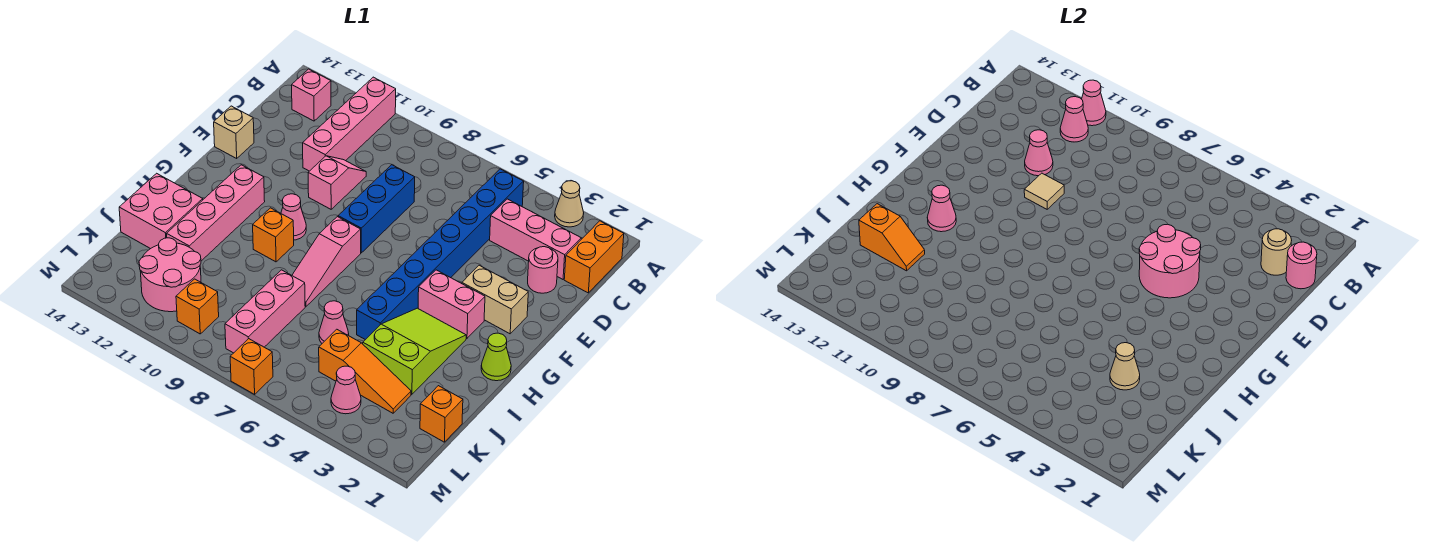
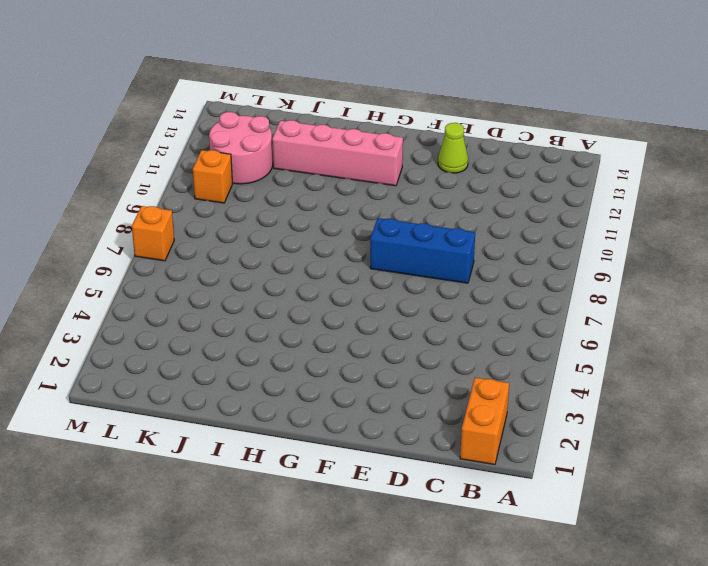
orange 1x2 brick [460,378,509,465] -> orange 1x2 brick turned to [564,221,624,293]
lime 1x1 cone [438,123,468,173] -> lime 1x1 cone moved to [481,333,511,381]
none -> tan 1x1 cone [555,181,584,227]
none -> pink 1x4 brick [303,77,396,171]
none -> blue 1x8 brick [357,169,524,340]
none -> pink 1x1 brick [292,69,331,121]

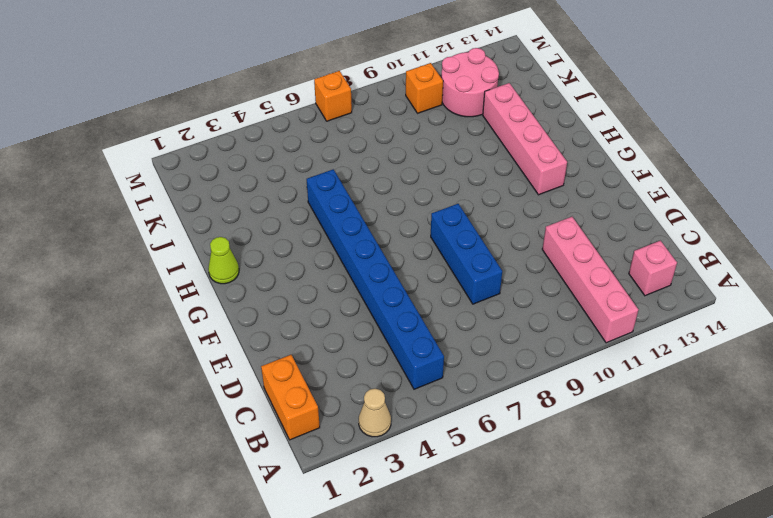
none -> pink 1x3 brick [490,199,581,279]
none -> pink 1x1 round brick [528,247,558,293]
none -> pink 1x2 slope [308,156,366,209]
none -> tan 1x1 brick [214,106,254,158]

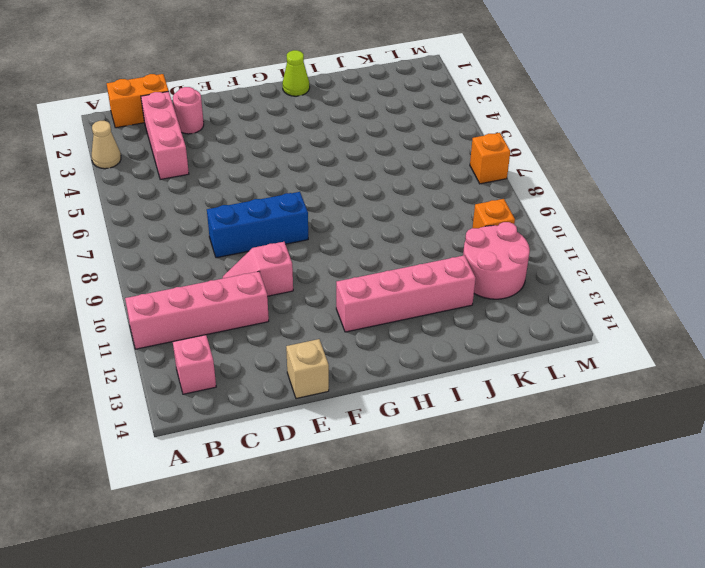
none -> blue 1x8 brick [357,169,524,340]
none -> tan 1x2 brick [462,265,528,334]
none -> pink 1x2 brick [418,270,485,338]
none -> pink 1x3 slope [292,217,361,306]

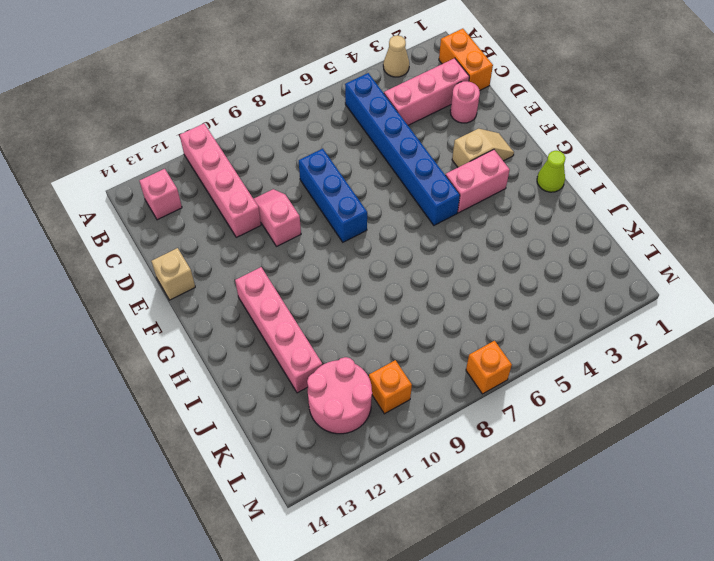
blue 1x6 brick [345,73,460,225] -> blue 1x8 brick [357,169,524,340]
tan 1x2 slope [452,129,514,167] -> tan 1x2 brick [462,265,528,334]
none -> pink 1x3 slope [292,217,361,306]
none -> pink 1x1 cone [281,194,306,240]
none -> lime 2x3 slope [363,308,466,394]
none -> orange 1x1 brick [253,208,294,262]

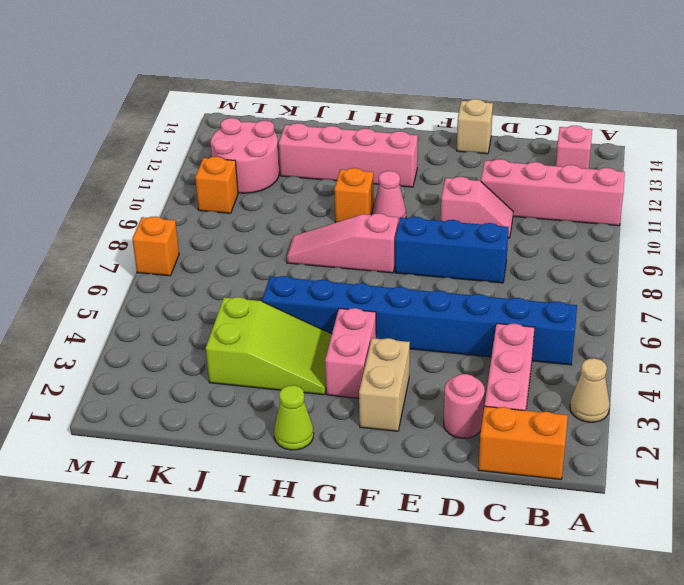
none -> pink 2x2 brick [119,173,203,249]
none -> pink 1x1 cone [319,301,349,343]
none -> pink 1x3 brick [225,270,305,353]
none -> orange 1x1 brick [420,386,463,442]

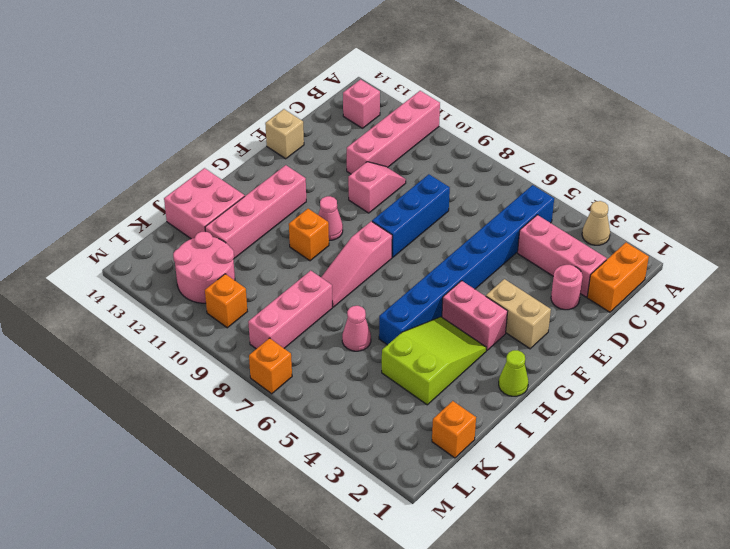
none -> orange 1x3 slope [319,329,411,413]
none -> pink 1x1 cone [331,366,361,414]
none -> pink 1x1 cone [1082,80,1106,126]
none -> pink 1x1 cone [1060,97,1088,142]

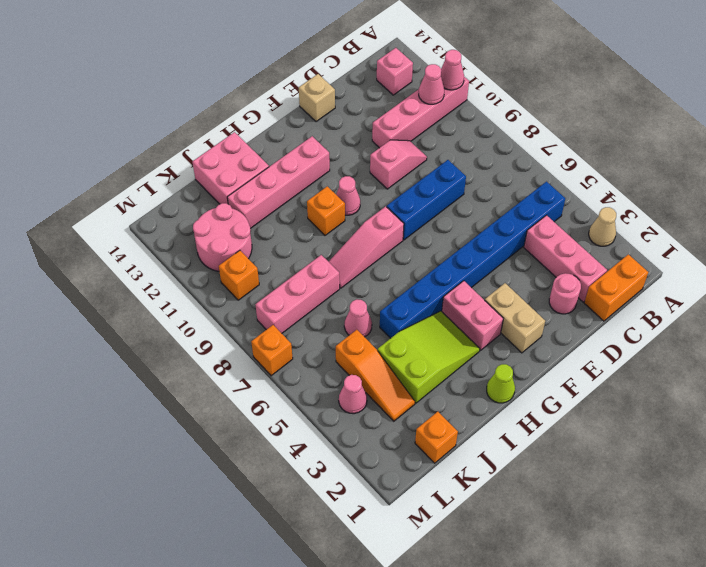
none -> pink 1x1 round brick [1286,242,1317,289]
none -> tan 1x1 round brick [1261,229,1292,275]
none -> pink 1x1 cone [1025,130,1053,176]
none -> pink 2x2 round brick [1139,224,1201,298]

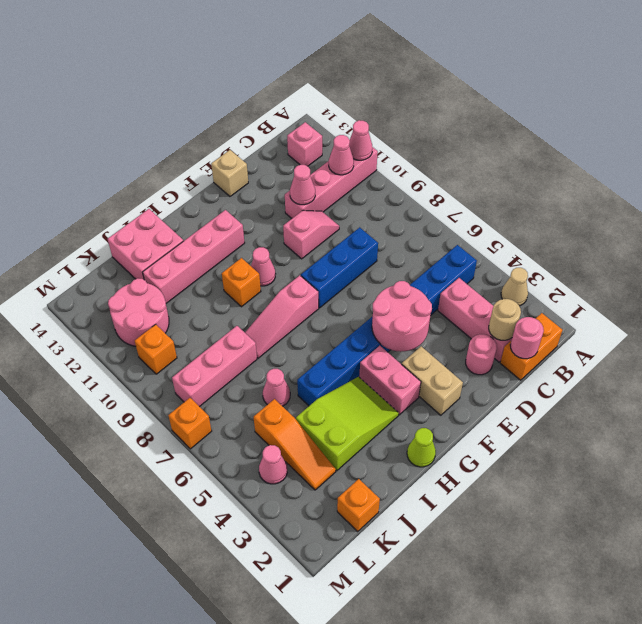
none -> tan 1x1 tile [1024,173,1064,209]
none -> pink 1x1 cone [927,185,956,232]
none -> tan 1x1 cone [1110,343,1140,390]
none -> orange 1x2 slope [859,204,925,271]

